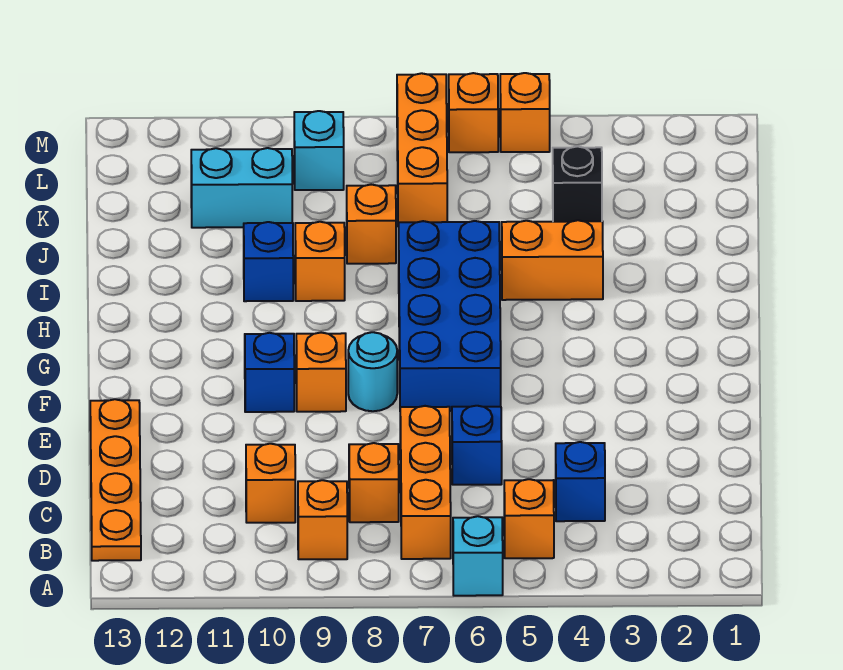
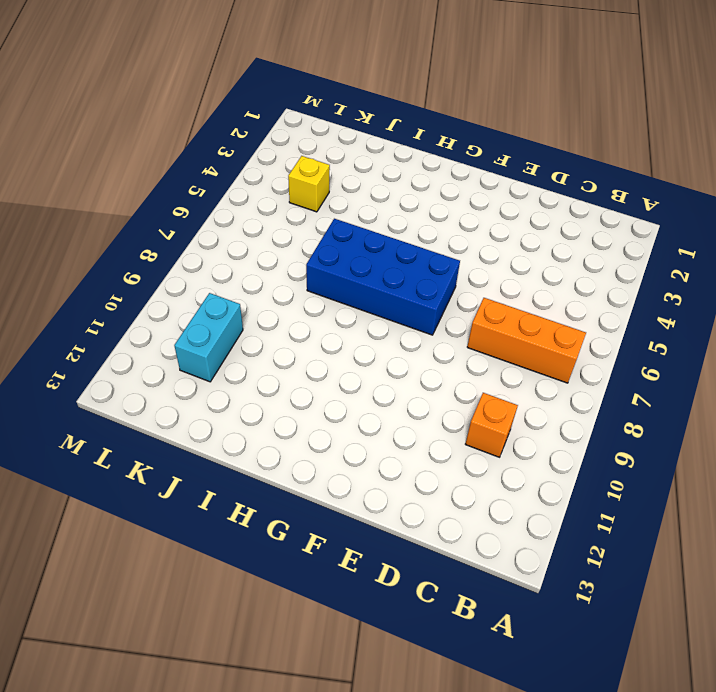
yellow 1x1 brick [288,156,330,212] -> black 1x1 brick [553,146,602,222]
none -> cyan 1x1 brick [453,516,503,596]
none -> orange 1x1 brick [504,479,554,558]
none -> orange 1x1 brick [298,480,347,559]

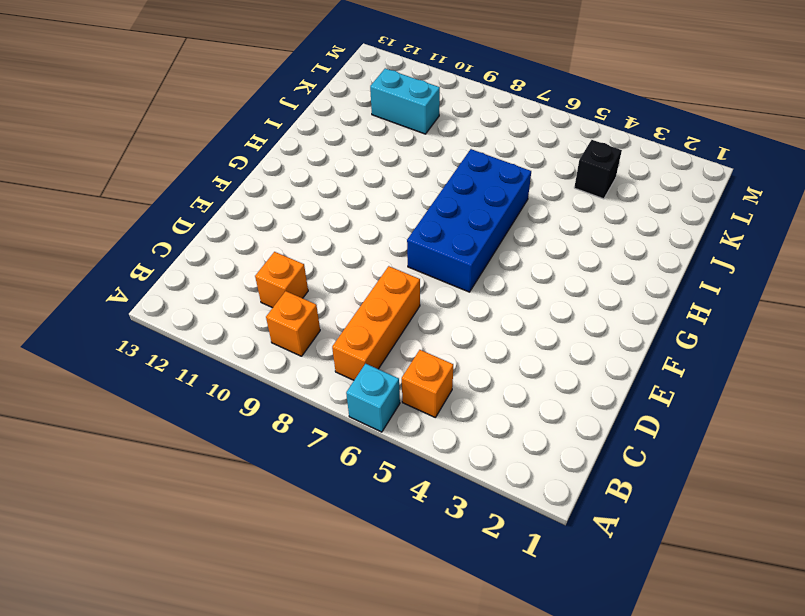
none -> orange 1x4 plate [90,399,141,561]
none -> blue 1x1 brick [556,442,605,521]
none -> orange 1x1 brick [349,443,399,522]

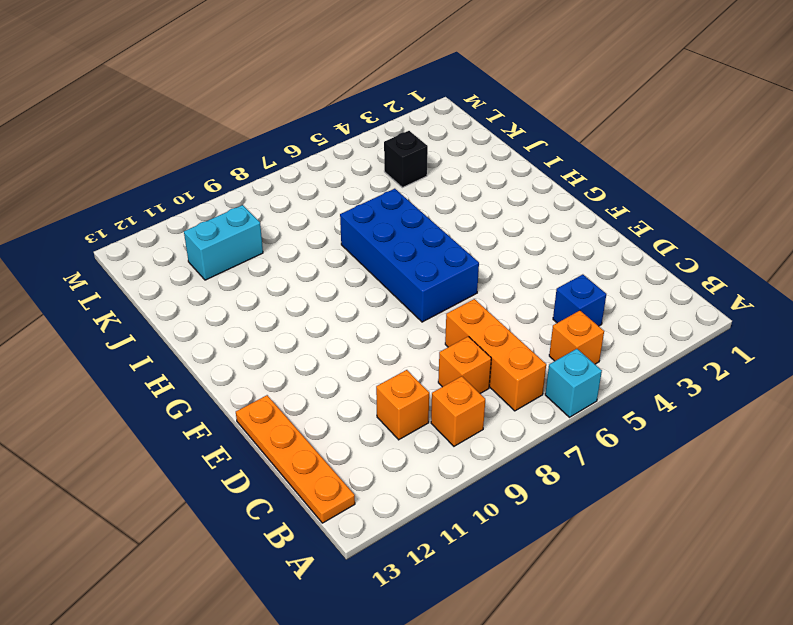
none -> blue 1x1 brick [452,406,502,485]
none -> cyan 1x1 round brick [348,332,397,411]
none -> orange 1x1 brick [296,333,346,412]

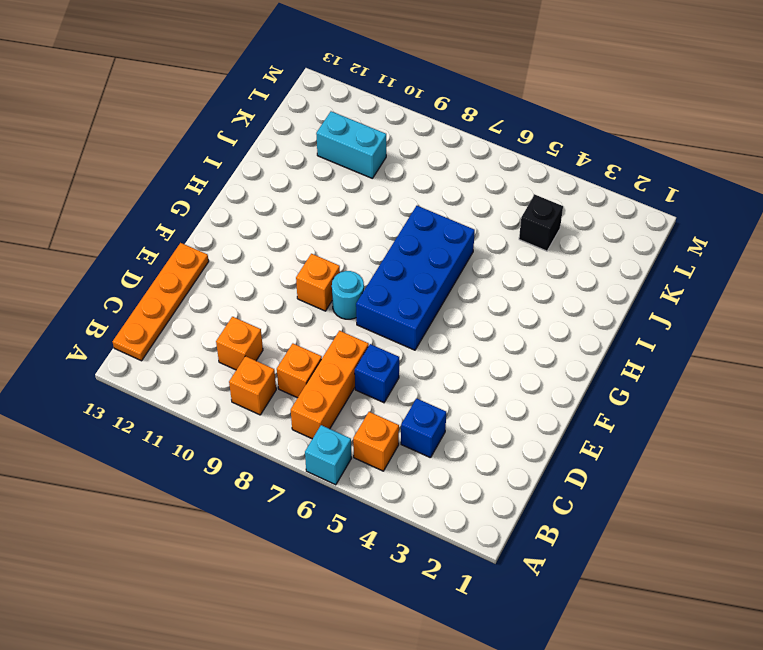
none -> blue 1x1 brick [245,333,294,412]
none -> orange 1x2 brick [502,220,603,300]
none -> orange 1x1 brick [295,222,345,301]

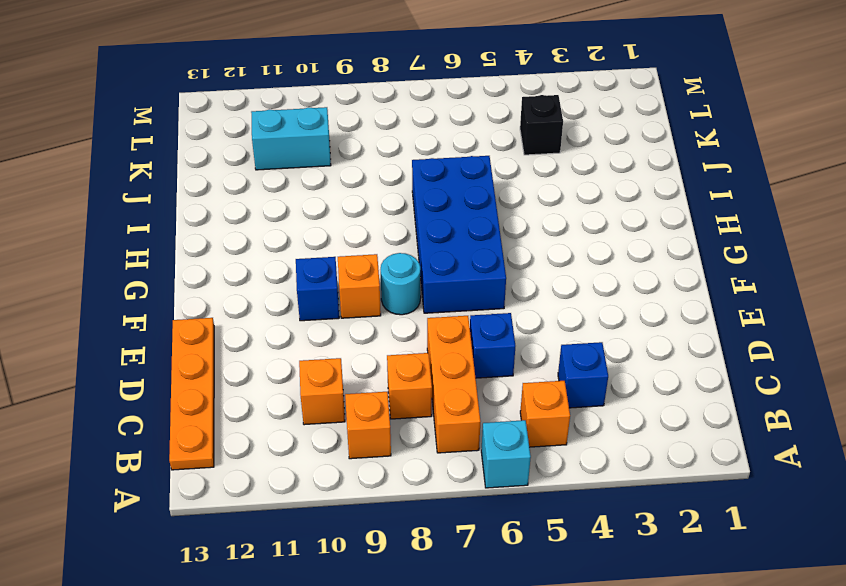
none -> orange 1x2 brick [502,220,603,300]
none -> orange 1x1 brick [295,222,345,301]
none -> blue 1x1 brick [244,222,293,301]

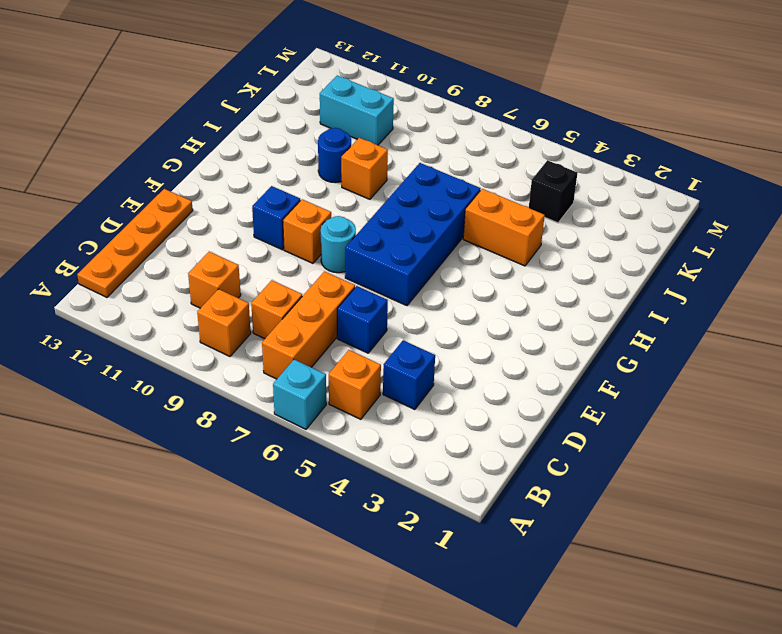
blue 1x1 round brick [318,128,351,182] -> blue 1x1 brick [244,222,293,301]
none -> orange 1x1 brick [347,185,396,264]
none -> orange 1x3 brick [397,73,447,227]
none -> cyan 1x1 brick [294,111,344,190]

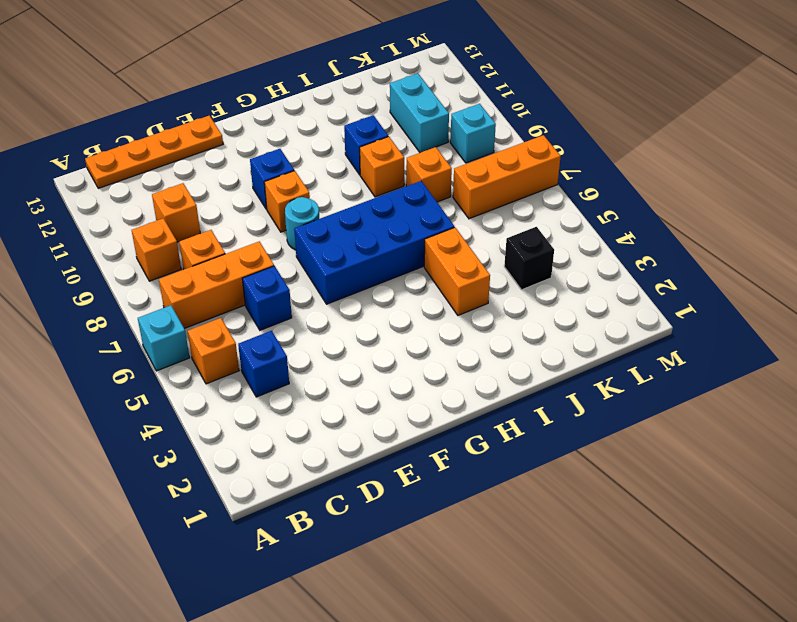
none -> orange 1x1 brick [500,73,550,152]
none -> orange 1x1 brick [449,73,498,152]

